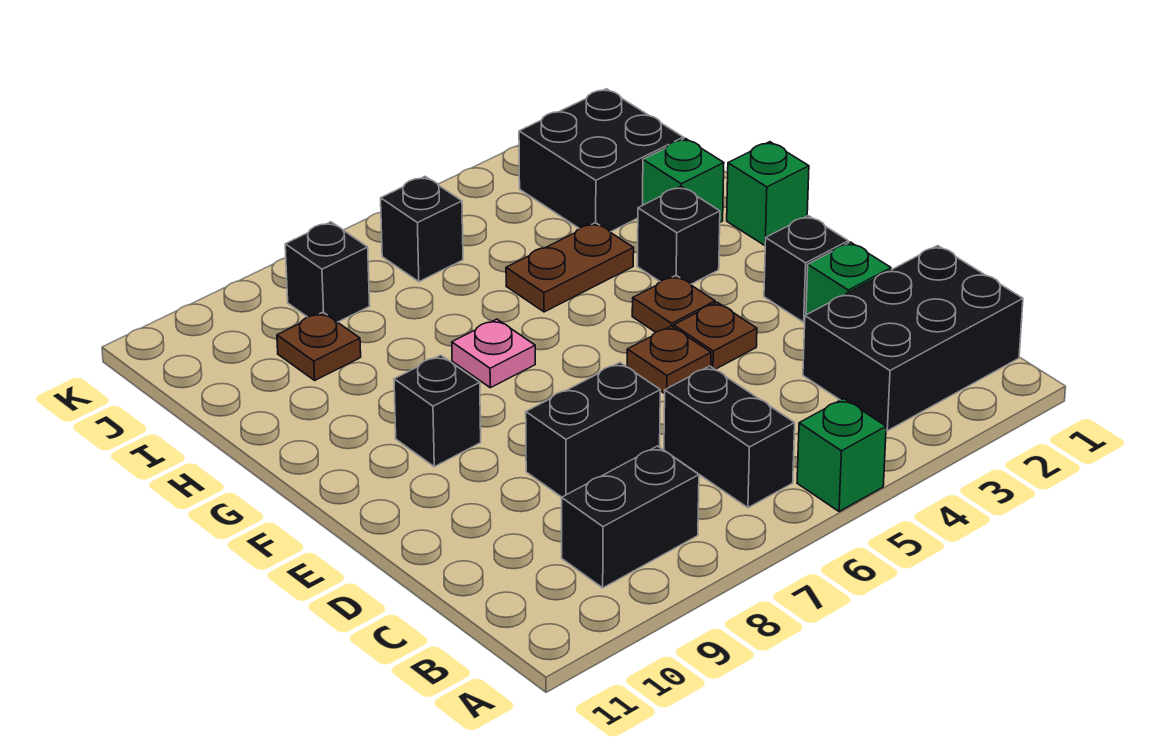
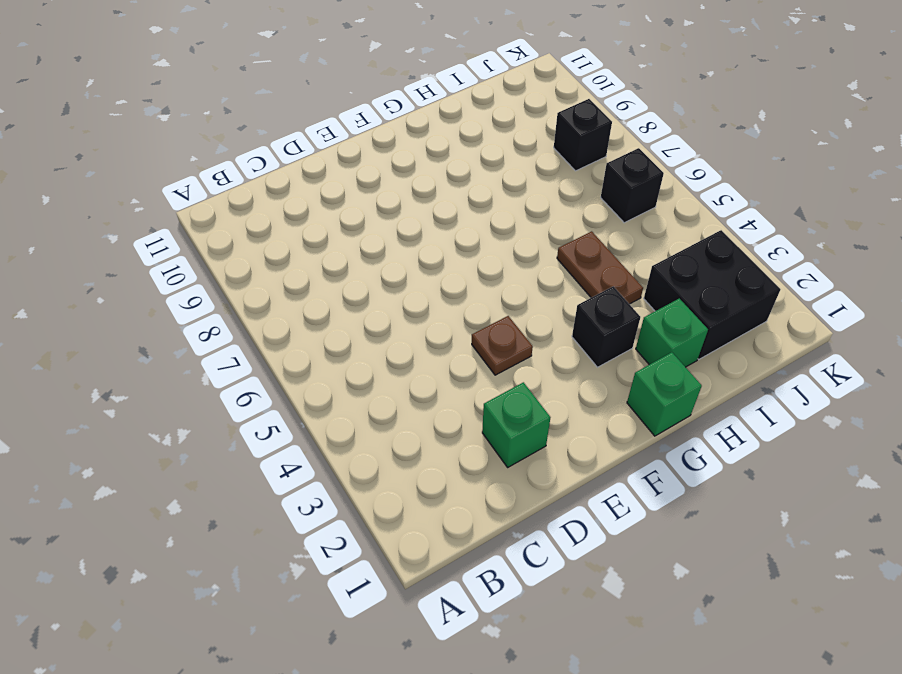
none -> green 1x1 brick [797,399,886,512]
none -> black 2x3 brick [803,246,1023,431]
none -> black 1x2 brick [664,366,795,508]

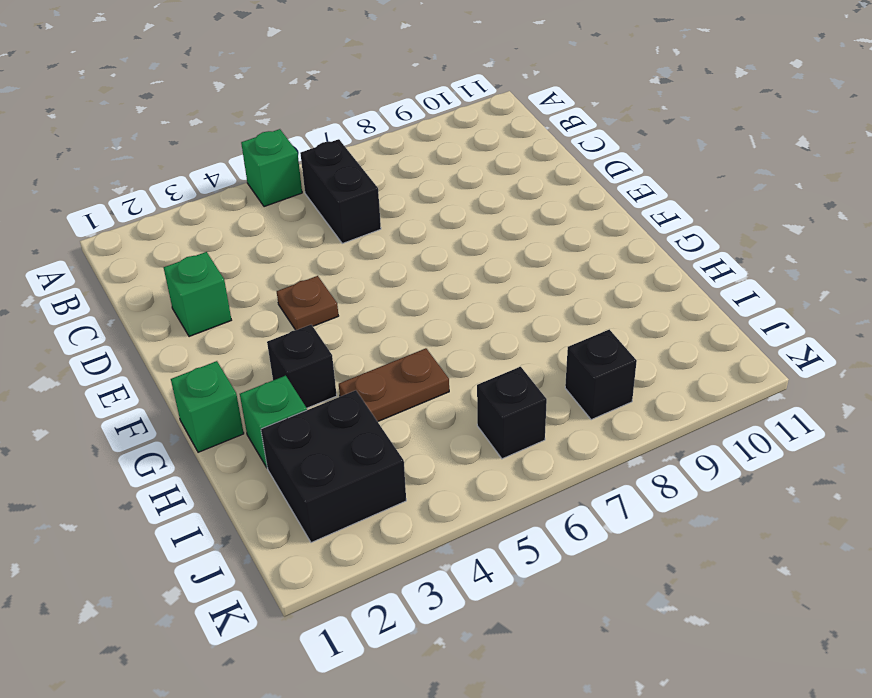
none -> black 2x3 brick [803,246,1023,431]
none -> black 1x2 brick [562,446,699,588]
none -> black 1x2 brick [526,363,660,497]

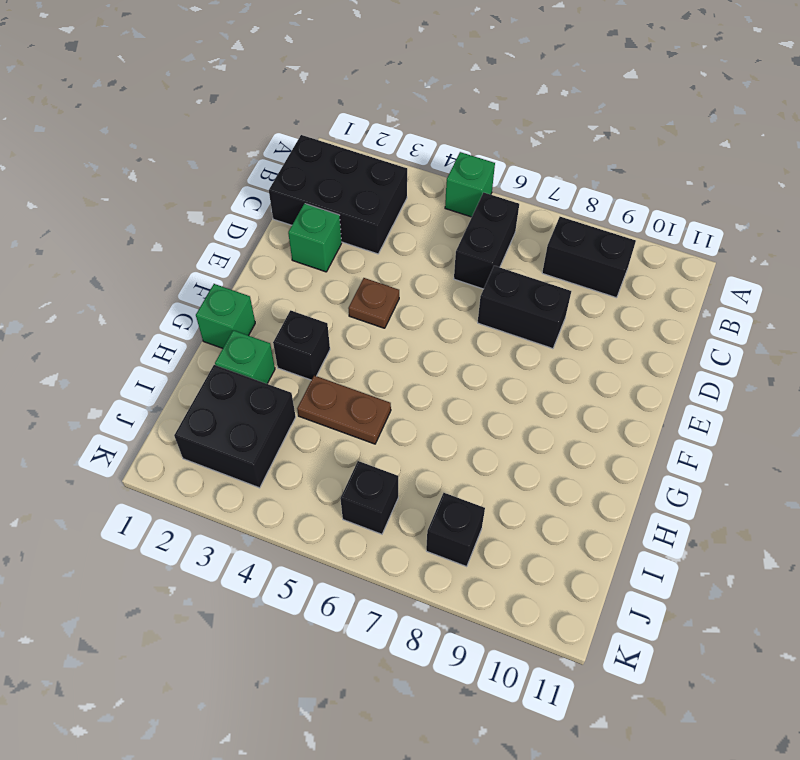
none -> black 1x1 brick [764,216,848,322]
none -> brown 1x1 plate [627,326,711,394]
none -> brown 1x1 plate [632,276,715,332]

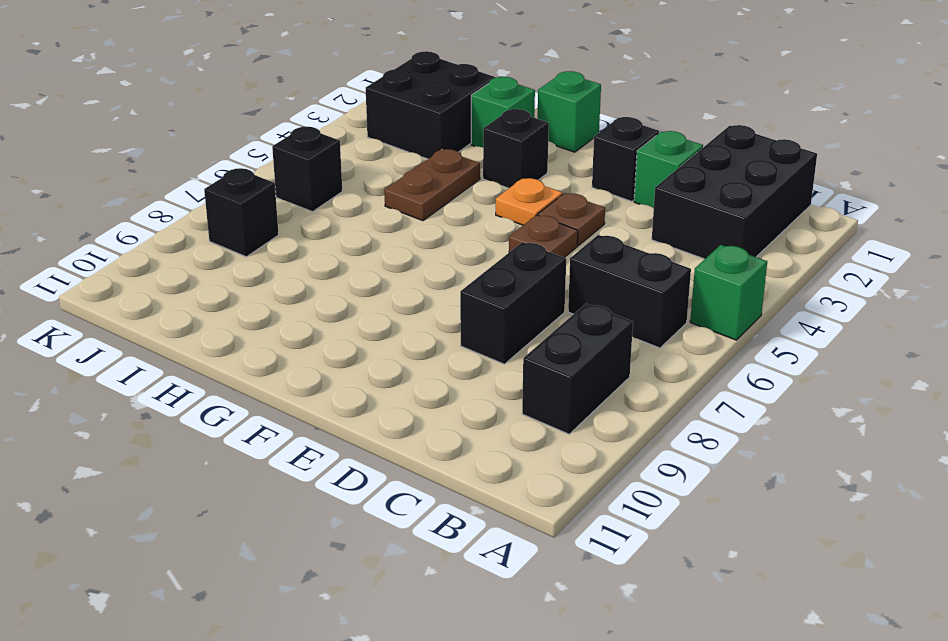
orange 1x1 plate [496,178,562,225] -> brown 1x1 plate [632,276,715,332]
none -> black 1x1 brick [394,355,481,467]
none -> pink 1x1 plate [452,319,535,388]
none -> brown 1x1 plate [277,312,361,380]

